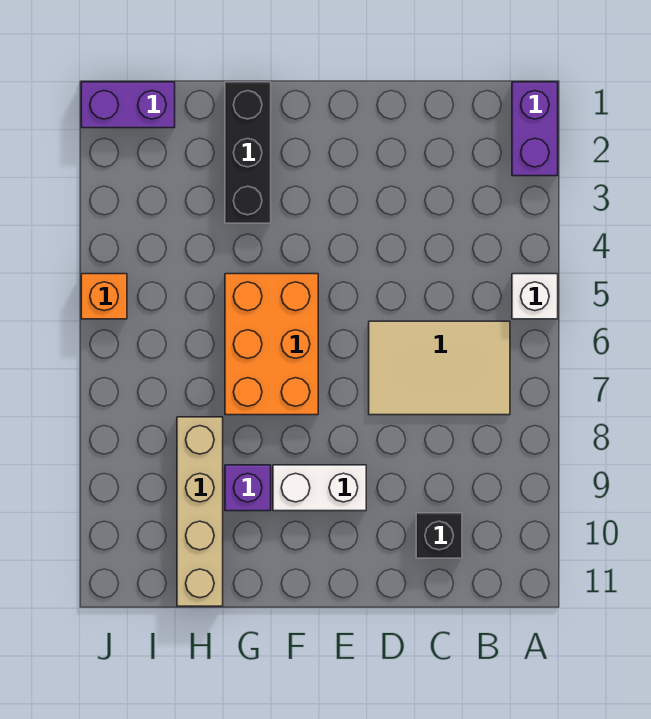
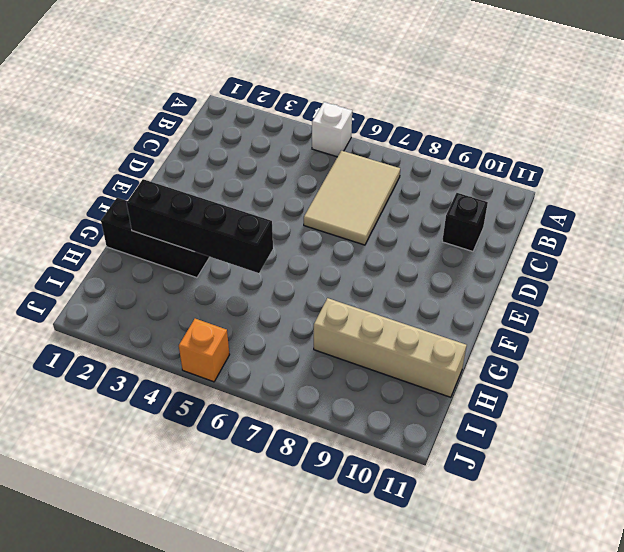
black 1x4 brick [127,179,273,273] -> none
none -> purple 1x2 brick [512,82,558,176]
none -> white 1x2 brick [273,465,366,511]

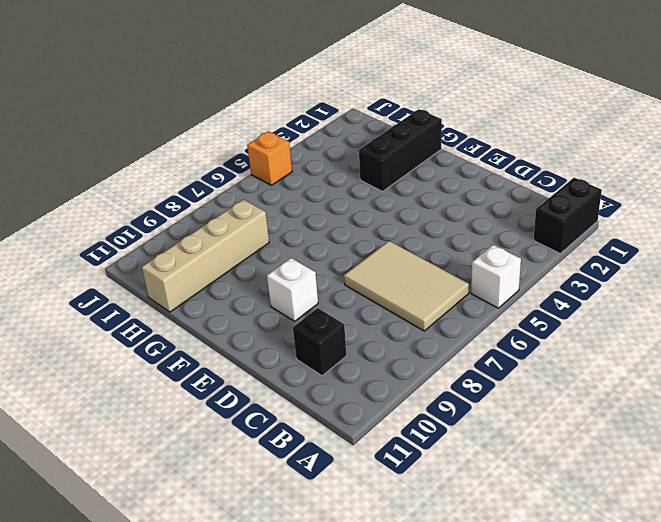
black 1x2 brick [533,178,602,253] -> purple 1x2 brick [512,82,558,176]
white 1x1 brick [267,258,318,321] -> white 1x2 brick [273,465,366,511]
none -> orange 2x3 brick [225,274,318,415]
none -> purple 1x1 brick [225,465,271,511]

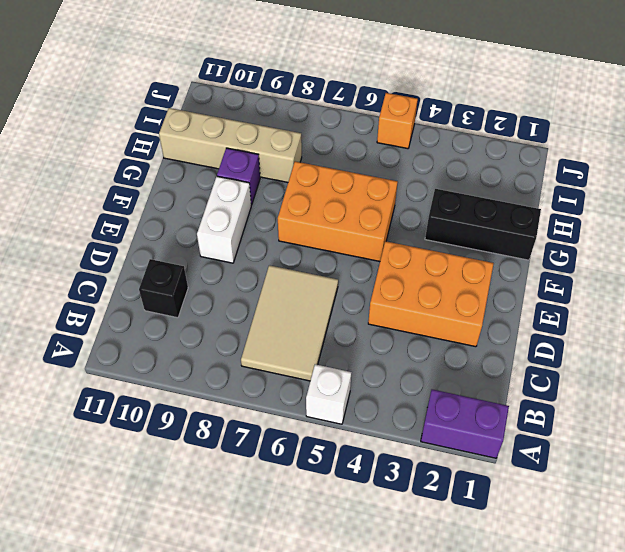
orange 2x3 brick [368,241,494,347] -> none
none -> purple 1x2 brick [81,82,175,128]

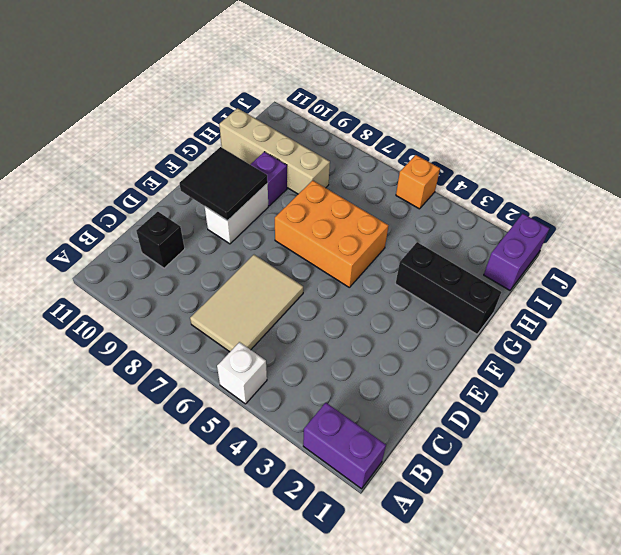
black 2x2 tile [179,147,268,221] -> none

